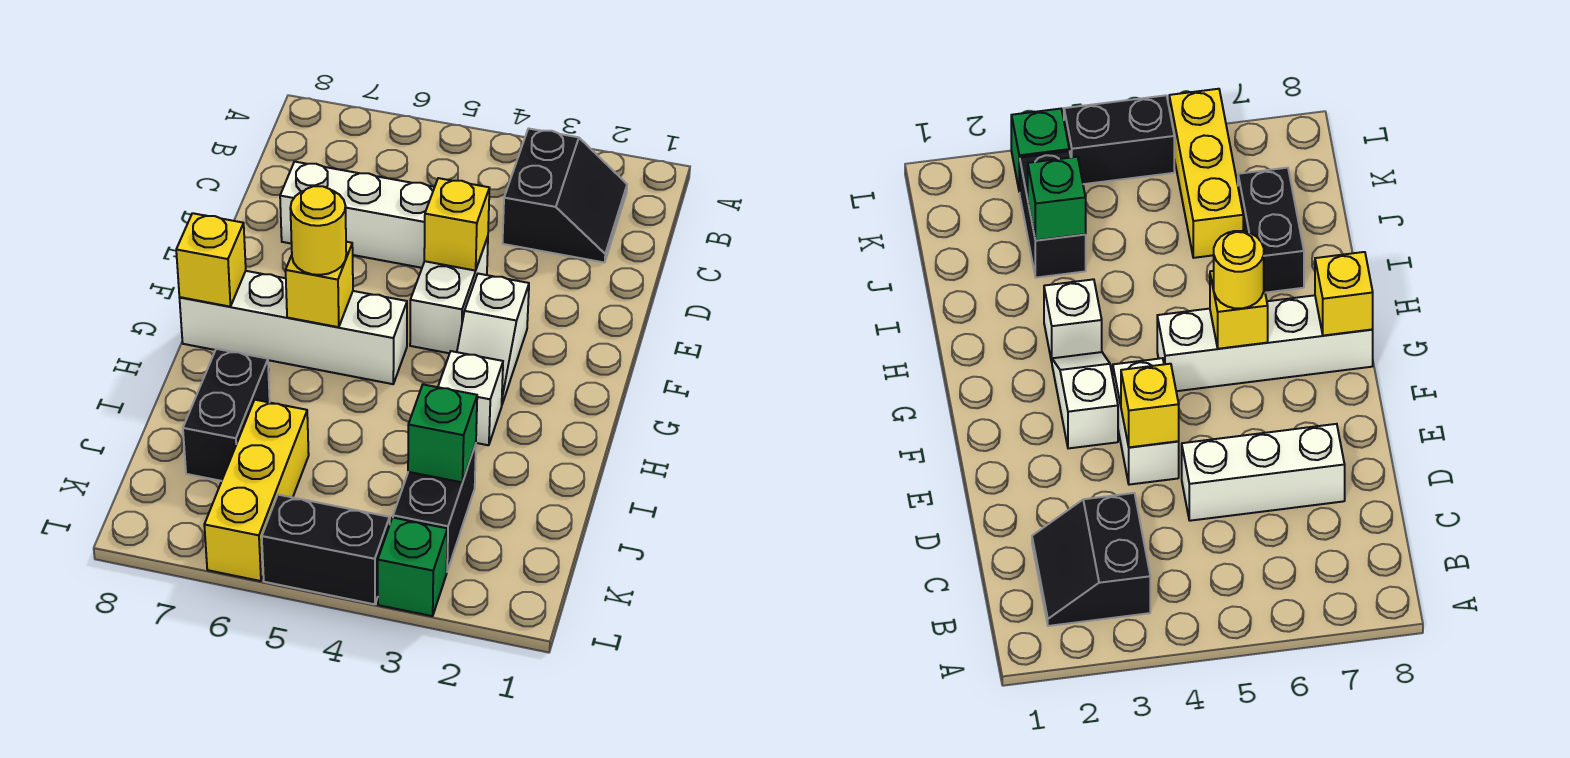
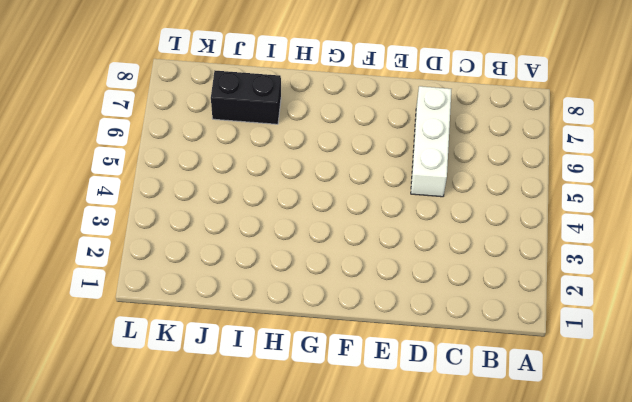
none -> black 2x2 slope [502,129,627,263]
none -> white 1x2 brick [410,237,488,353]
none -> white 1x2 slope [457,274,529,404]

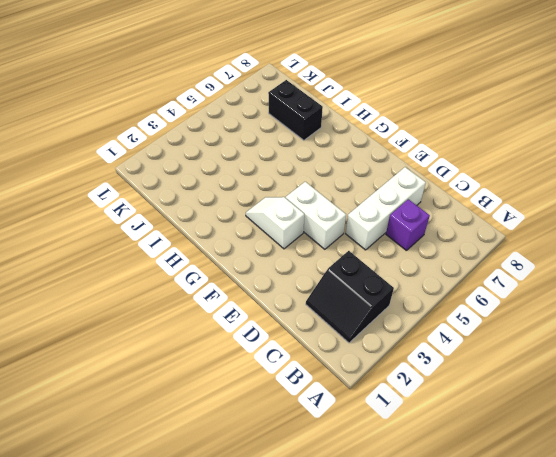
purple 1x1 brick [386,199,430,251] -> none
none -> white 1x4 brick [180,271,407,384]
none -> white 1x1 brick [438,351,503,445]
none -> black 1x2 brick [393,444,476,571]

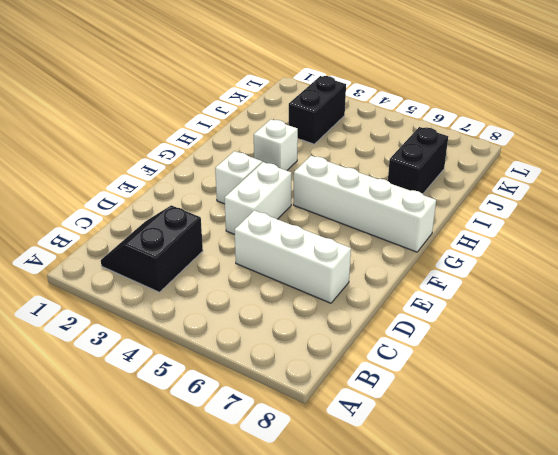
none -> yellow 1x3 brick [204,400,309,581]
none -> green 1x1 brick [378,518,447,616]
none -> black 1x2 brick [262,495,390,604]

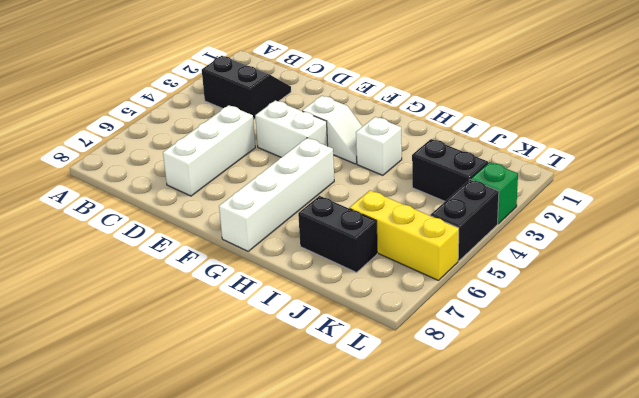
none -> yellow 1x1 brick [424,178,489,271]
none -> yellow 1x1 brick [286,242,353,327]
none -> yellow 1x1 brick [176,213,246,307]

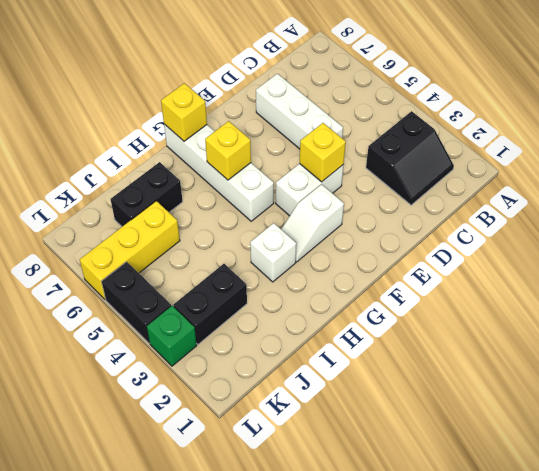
none -> green 1x1 brick [408,384,477,482]
none -> yellow 1x1 round brick [290,186,346,275]

